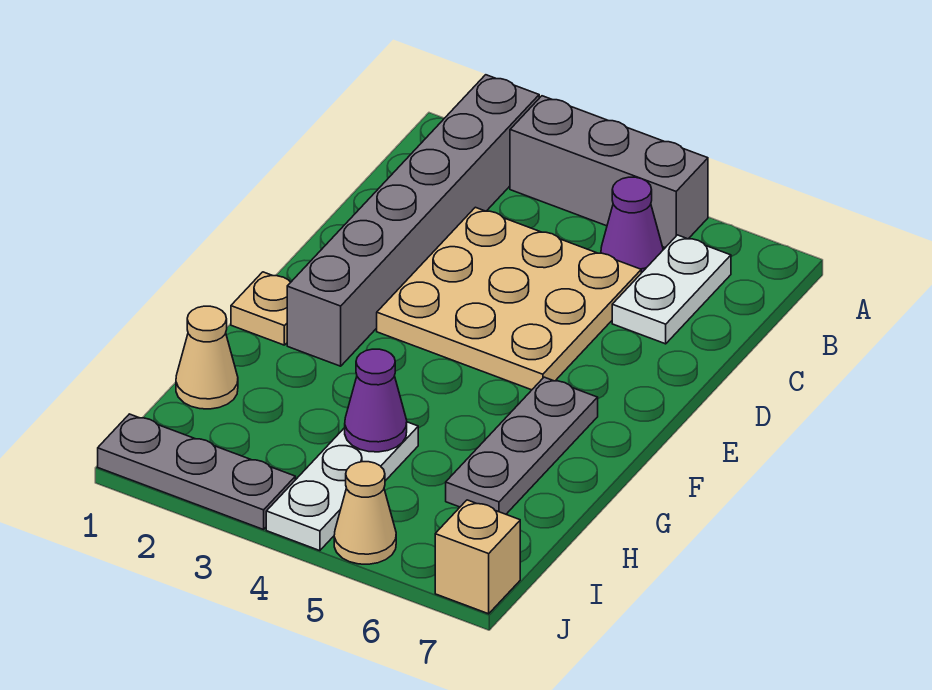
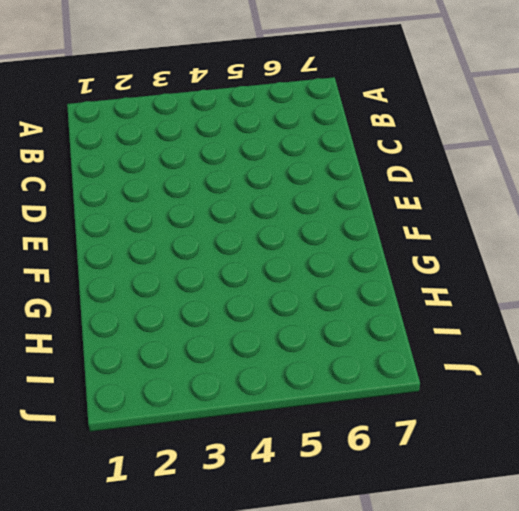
none -> grey 1x6 brick [287,75,539,366]
none -> grey 1x3 brick [510,96,708,248]
none -> purple 1x1 cone [601,177,663,273]

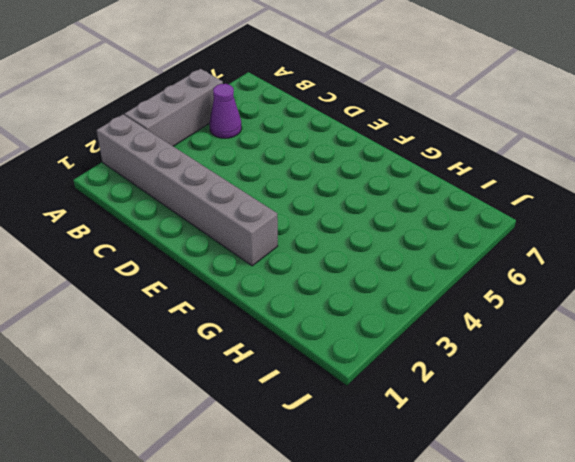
none -> white 1x2 plate [612,235,731,344]
none -> tan 3x3 plate [377,207,641,390]
none -> tan 1x1 plate [231,272,291,345]

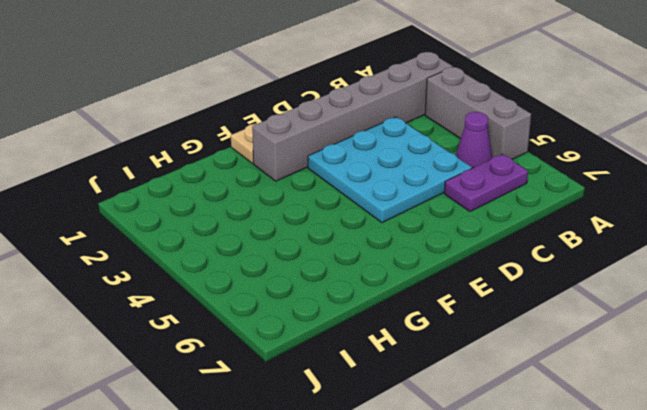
purple 1x2 plate [444,154,528,212] -> white 1x2 plate [612,235,731,344]
cyan 3x3 plate [308,117,472,223] -> tan 3x3 plate [377,207,641,390]
none -> grey 1x3 plate [446,377,598,514]
none -> tan 1x1 cone [176,306,238,409]
none -> white 1x3 plate [266,422,418,551]

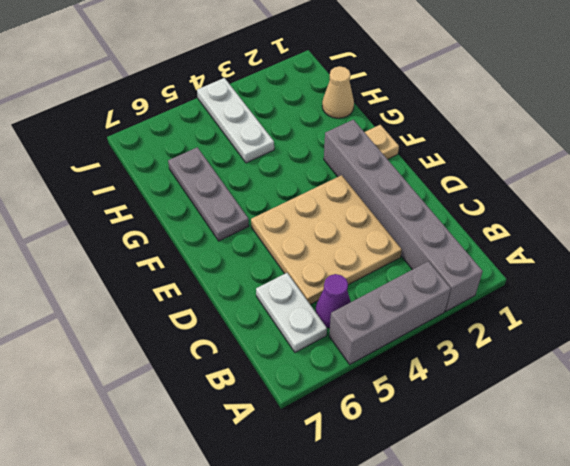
none -> grey 1x3 plate [98,414,295,529]
none -> tan 1x1 cone [334,462,396,564]
none -> tan 1x1 brick [435,500,520,614]

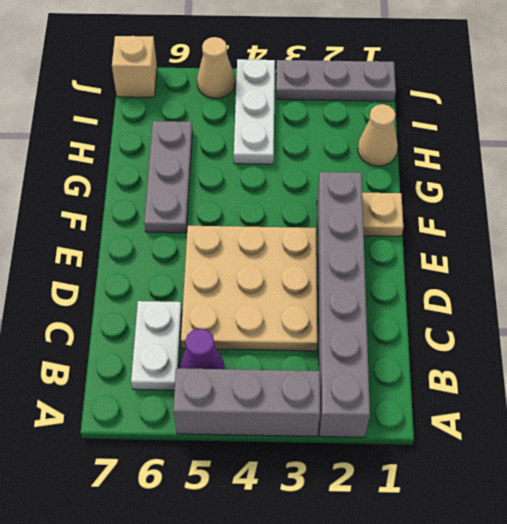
none -> purple 1x1 cone [345,349,407,452]

